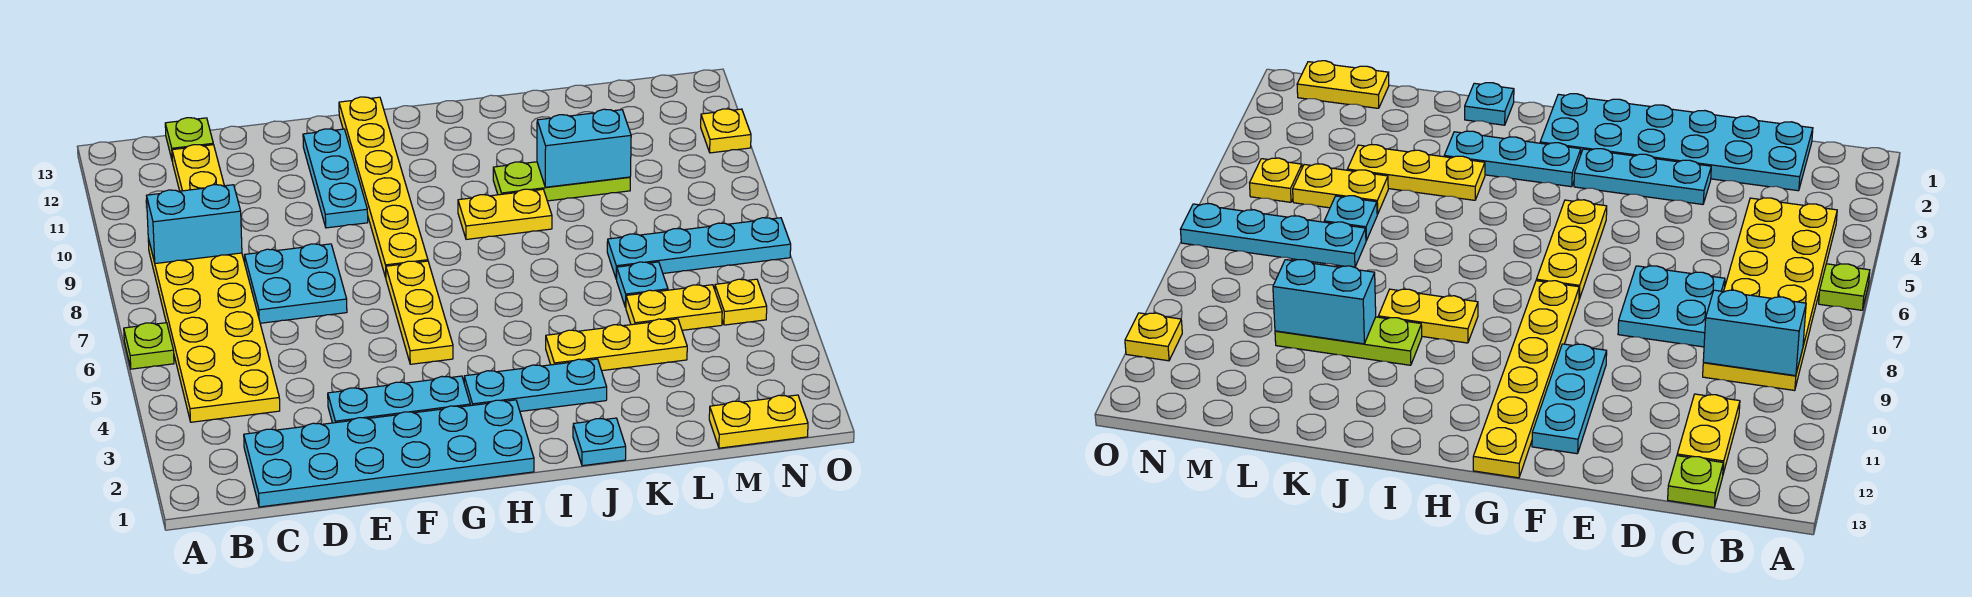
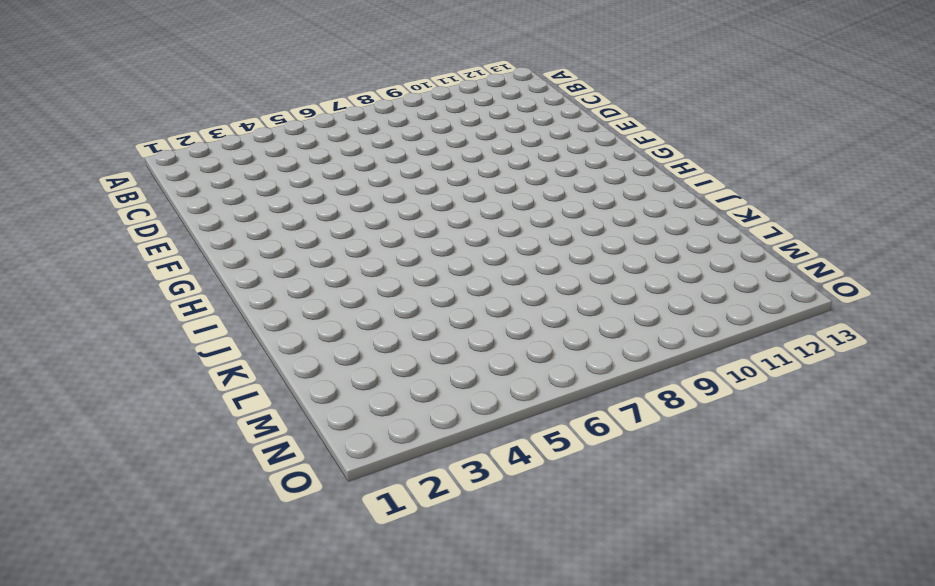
none -> lime 1x1 plate [124,323,174,369]
none -> yellow 2x6 plate [148,239,280,422]
none -> cyan 2x6 plate [244,400,534,507]

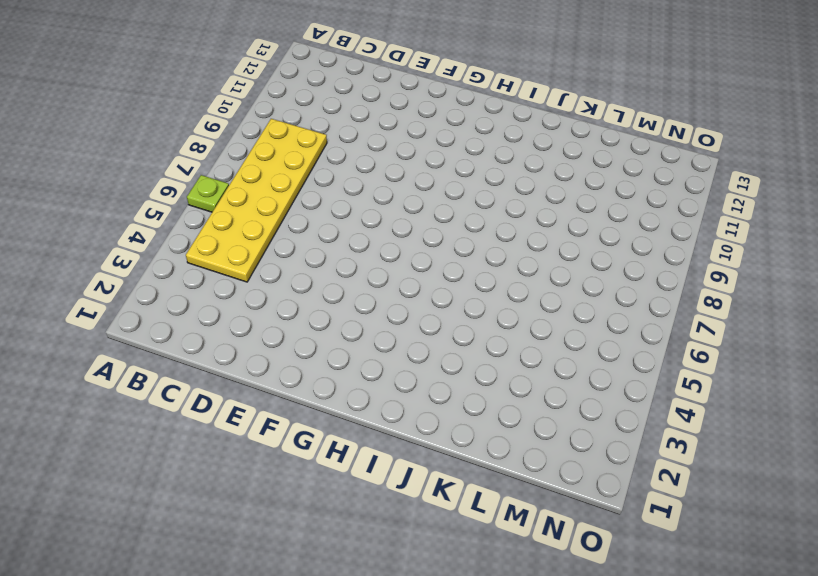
none -> cyan 2x6 plate [244,400,534,507]
none -> yellow 1x2 plate [172,145,224,191]
none -> lime 1x1 plate [165,118,213,159]

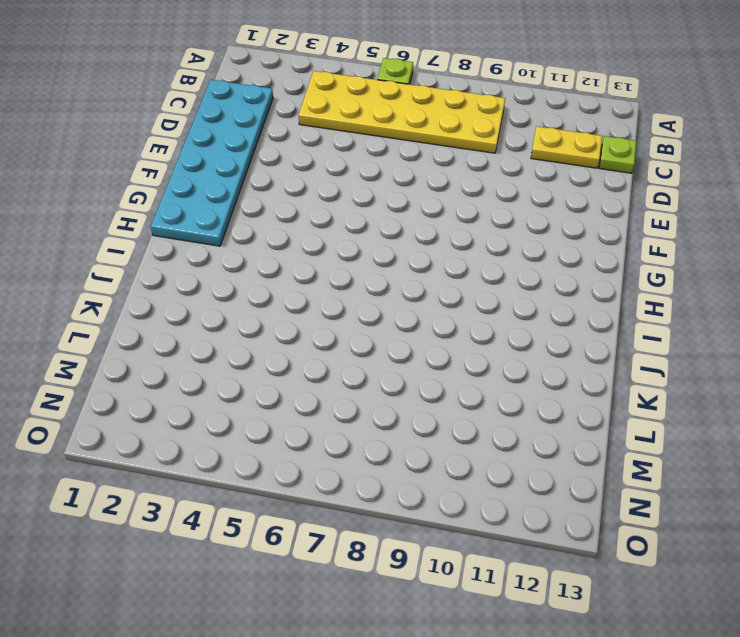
none -> cyan 2x2 plate [245,244,347,323]
none -> cyan 1x3 plate [328,376,470,423]
none -> cyan 1x3 plate [303,129,368,228]

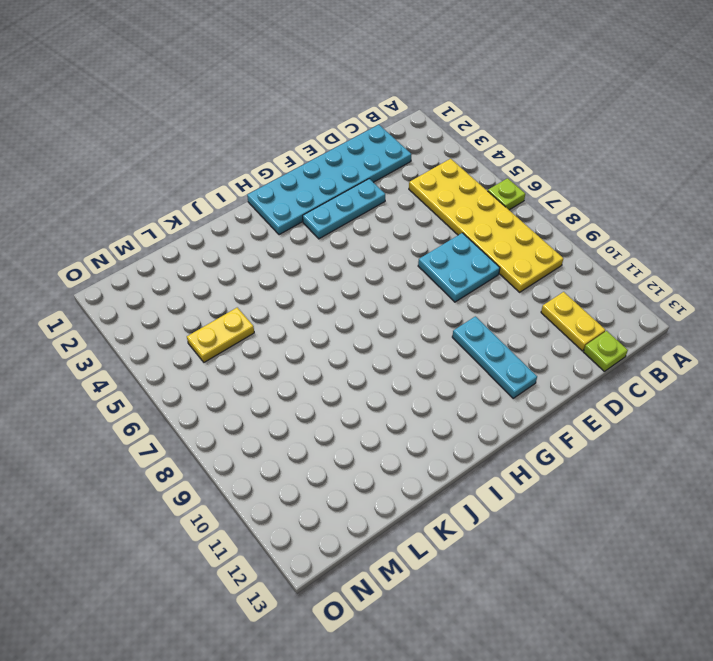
none -> yellow 1x3 plate [386,261,453,364]
none -> yellow 1x6 plate [339,97,428,277]
none -> cyan 1x3 plate [464,359,607,411]

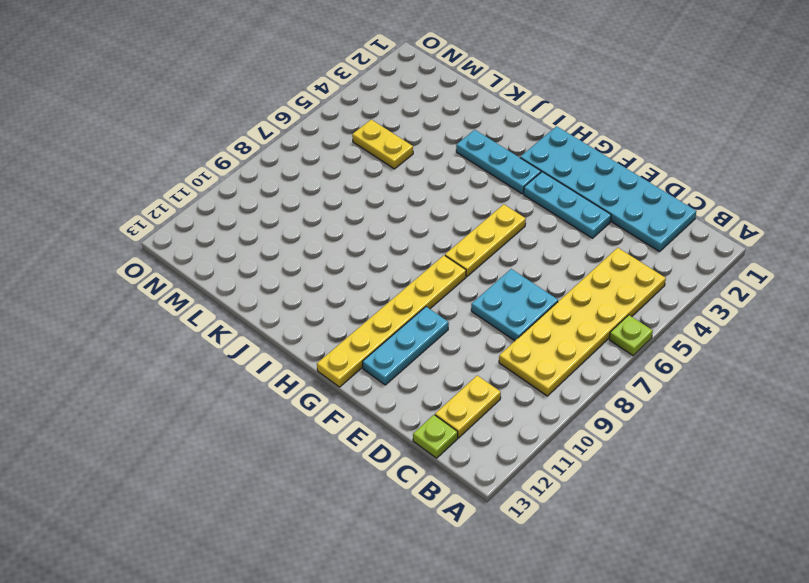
none -> yellow 1x2 plate [458,189,552,239]
none -> cyan 1x1 plate [573,418,626,466]
none -> yellow 1x3 plate [546,319,687,371]

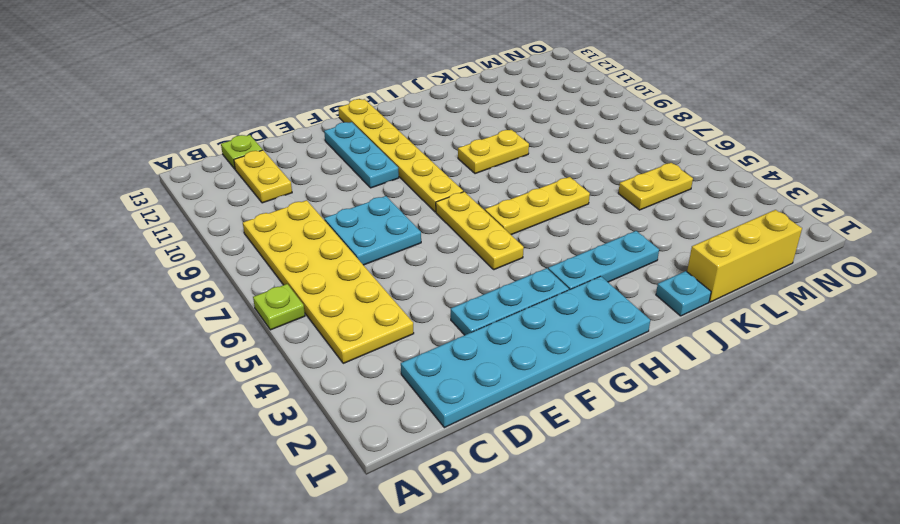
yellow 1x3 plate [485,177,590,235] -> yellow 1x3 plate moved to [546,319,687,371]
yellow 1x3 brick [687,210,802,302] -> yellow 1x2 plate [709,395,808,448]
none -> lime 1x3 plate [493,162,630,201]
none -> cyan 1x1 plate [617,262,668,307]
none -> cyan 1x4 plate [607,218,791,279]

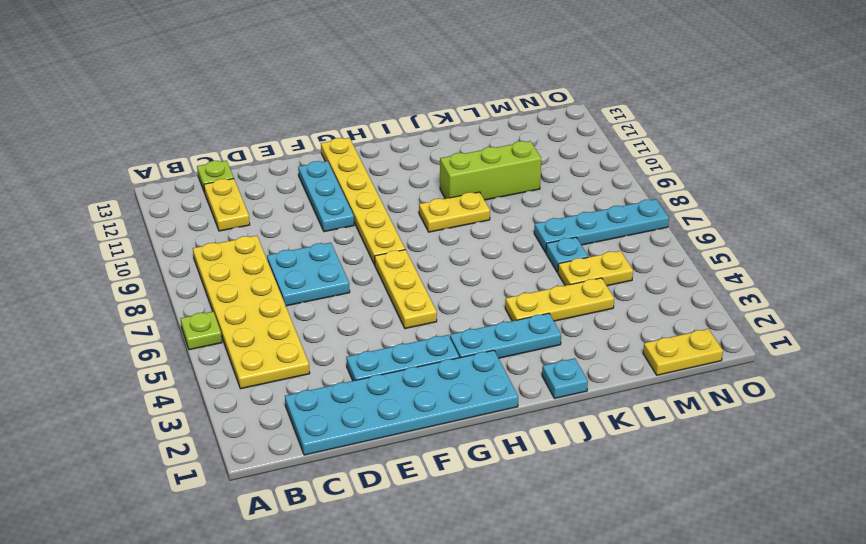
lime 1x3 brick [440,141,541,200] -> lime 1x3 plate [493,162,630,201]
none -> yellow 1x1 plate [715,279,767,325]
none -> yellow 1x1 plate [701,109,751,153]
none -> cyan 1x2 brick [147,185,242,264]

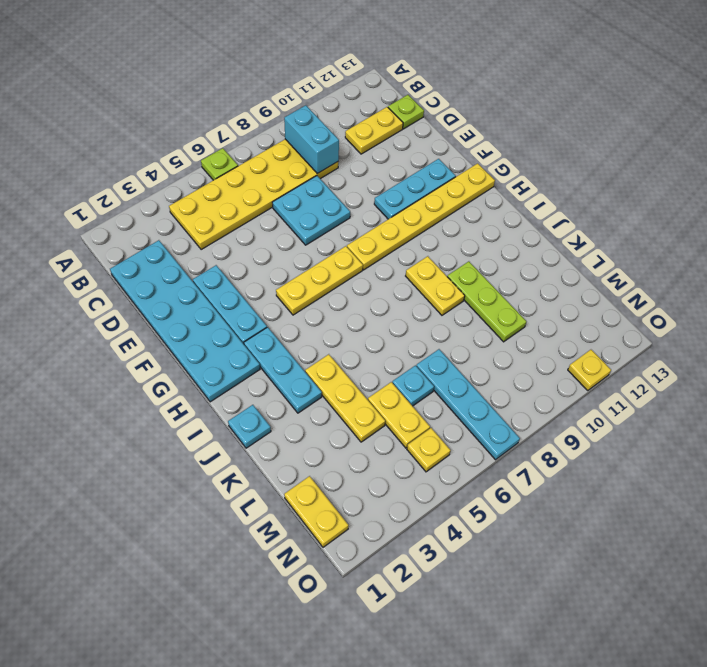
none -> cyan 1x2 brick [537,109,631,187]

